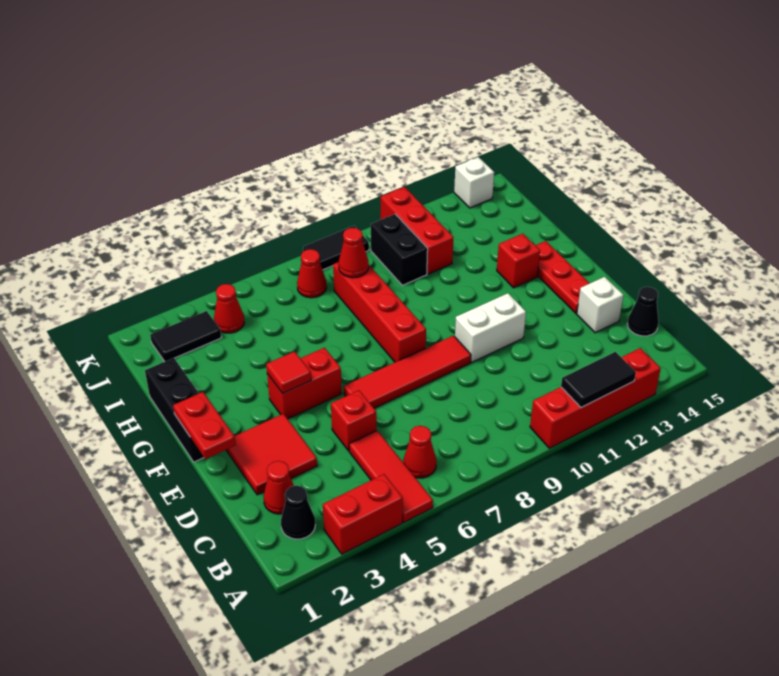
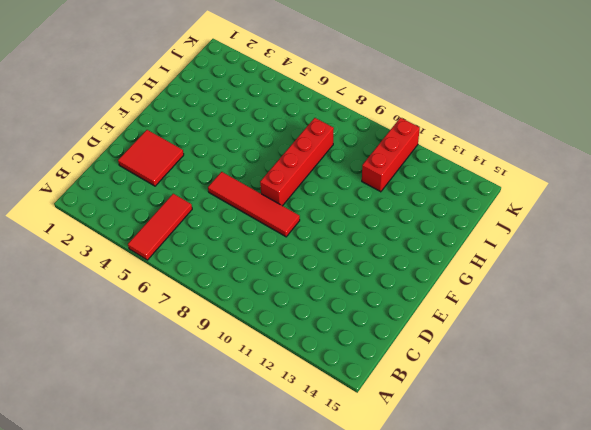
none -> red 1x2 brick [323,474,403,554]
none -> red 1x4 brick [530,348,661,448]
none -> black 1x1 cone [281,486,315,539]

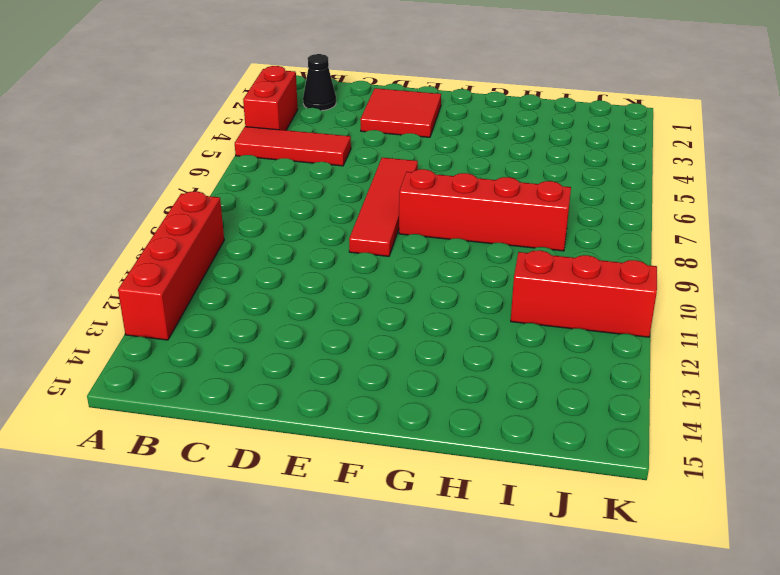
none -> red 1x1 cone [403,426,436,478]
none -> red 1x1 cone [264,461,294,514]
none -> black 1x1 cone [627,287,659,336]

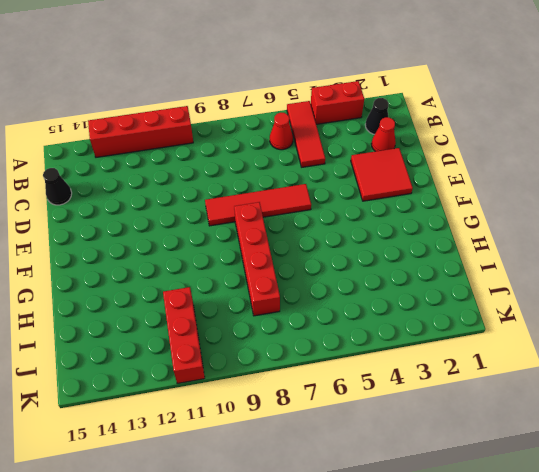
none -> red 1x1 brick [331,390,376,451]
none -> white 1x1 brick [577,277,624,333]
none -> white 1x2 brick [455,293,526,362]

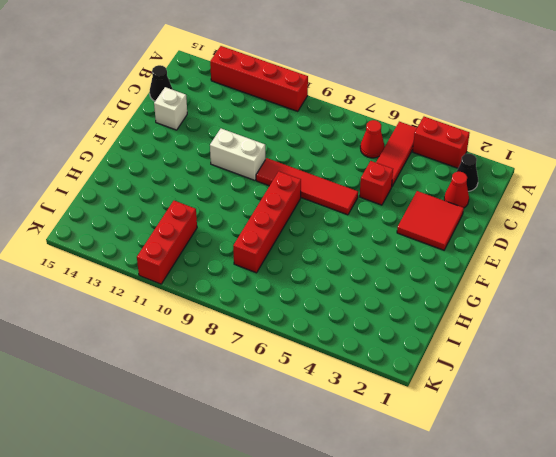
none -> red 1x3 plate [535,241,590,313]
none -> black 1x3 brick [145,358,204,462]
none -> red 1x2 brick [267,348,342,419]

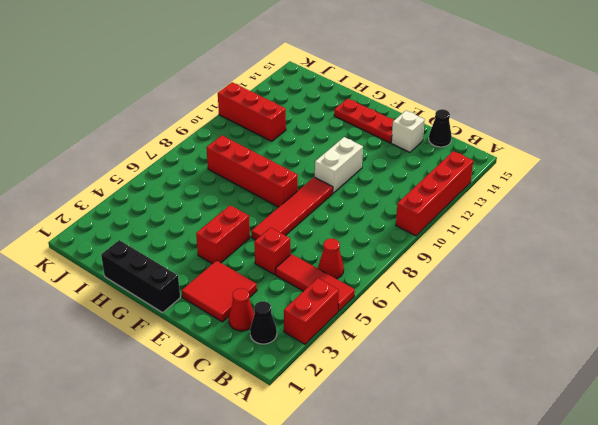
none -> red 1x1 brick [497,234,540,288]
none -> black 1x2 brick [371,214,428,285]
none -> black 1x2 tile [150,311,222,361]

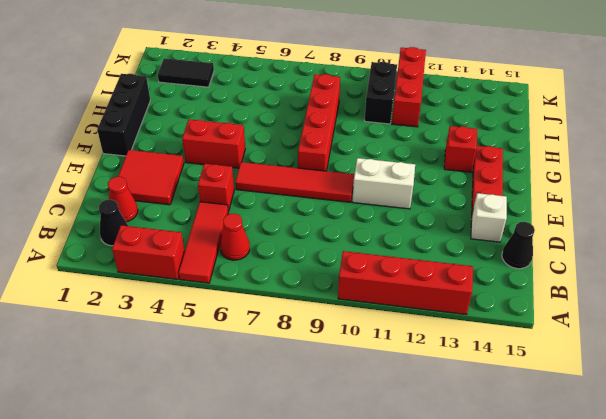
none -> red 1x1 cone [214,284,244,333]
none -> red 1x1 cone [297,249,327,298]
none -> black 1x2 tile [303,226,369,270]

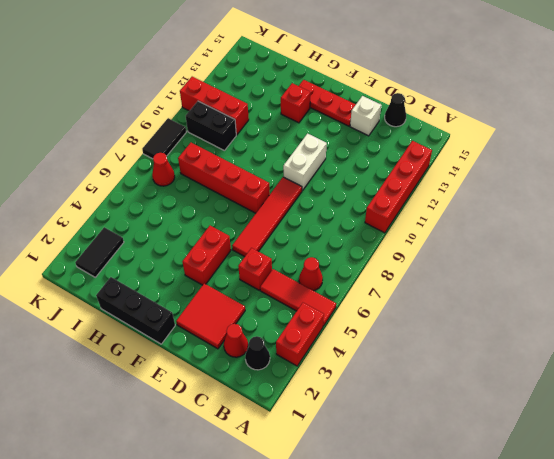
none -> red 1x1 cone [214,284,244,333]
none -> white 1x1 brick [454,157,494,208]
none -> black 1x2 tile [561,352,636,408]

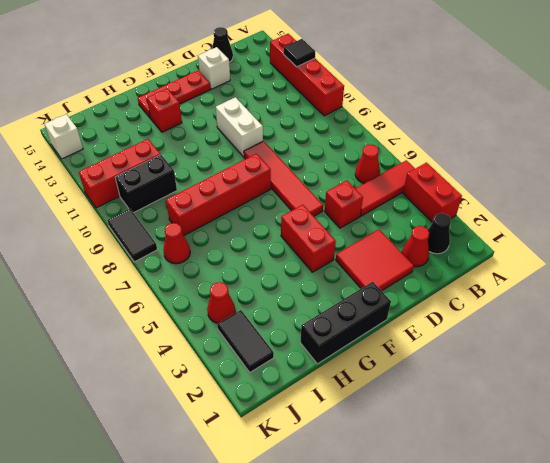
black 1x1 tile [283,39,315,67] -> black 1x2 tile [561,352,636,408]
none -> red 1x2 plate [173,392,236,459]
none -> red 1x1 tile [266,352,311,393]
none -> red 1x1 cone [339,228,369,278]

